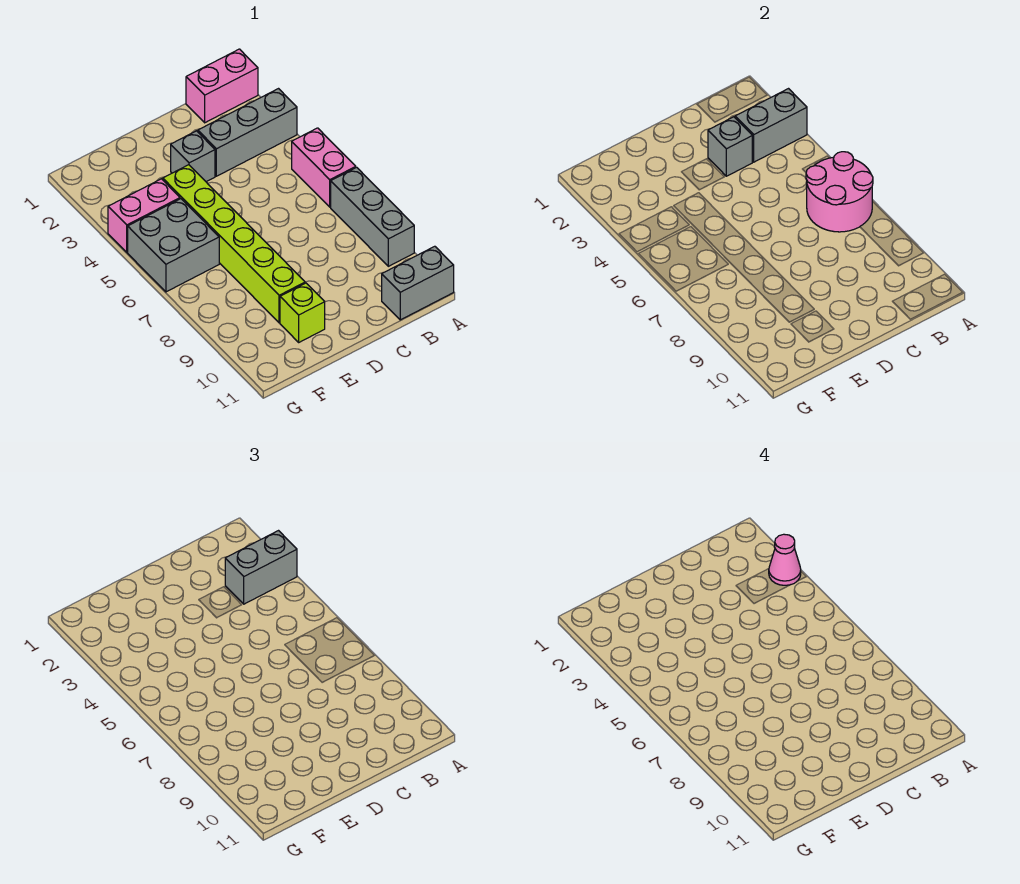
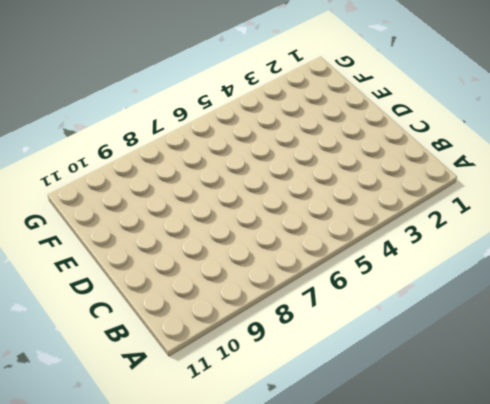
none -> pink 1x2 brick [186,49,258,123]
none -> grey 1x3 brick [198,89,297,176]
none -> pink 1x2 brick [292,128,356,207]

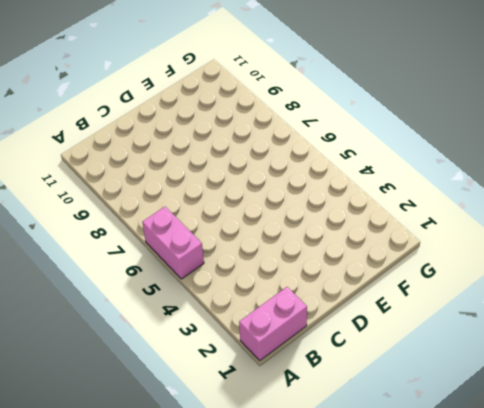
none -> grey 1x3 brick [198,89,297,176]
none -> grey 1x3 brick [331,167,414,266]
none -> grey 1x2 brick [382,246,454,320]

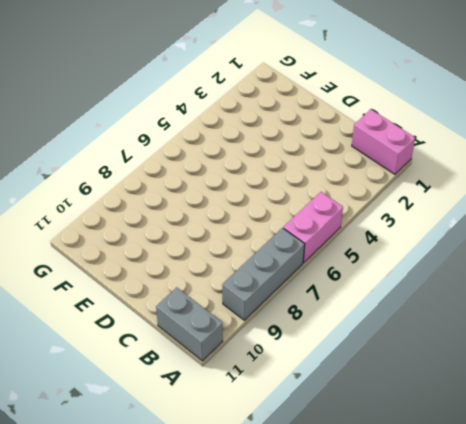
none -> grey 1x3 brick [198,89,297,176]
none -> grey 1x1 brick [171,131,215,182]
none -> lime 1x6 brick [163,165,305,323]

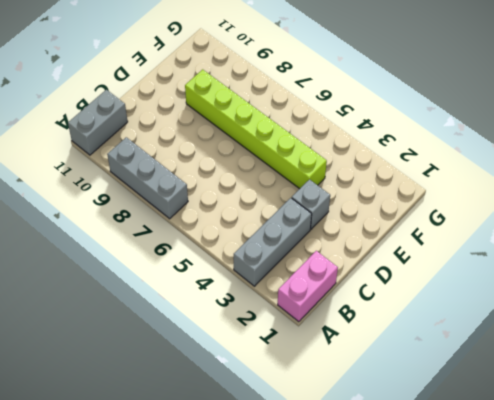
none -> pink 1x2 brick [292,128,356,207]
none -> lime 1x1 brick [280,283,325,342]
none -> pink 1x2 brick [108,179,180,252]

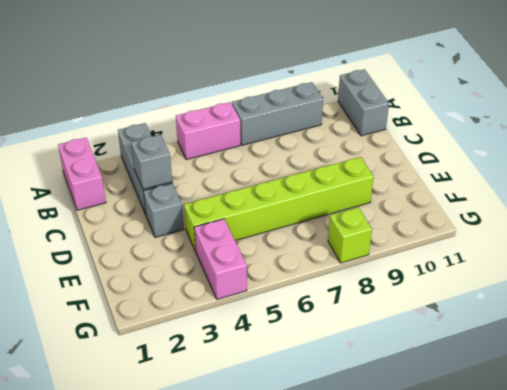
lime 1x1 brick [328,207,372,263] -> lime 1x1 brick moved to [280,283,325,342]
none -> grey 2x2 brick [128,199,219,292]
none -> grey 1x2 brick [735,89,807,162]
none -> pink 2x2 round brick [806,152,873,232]

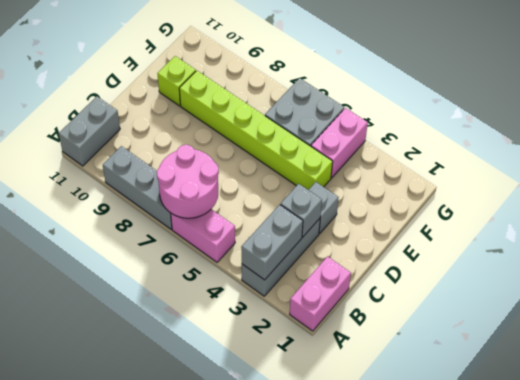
none -> grey 1x2 brick [225,531,297,604]
none -> pink 1x1 cone [769,534,801,585]

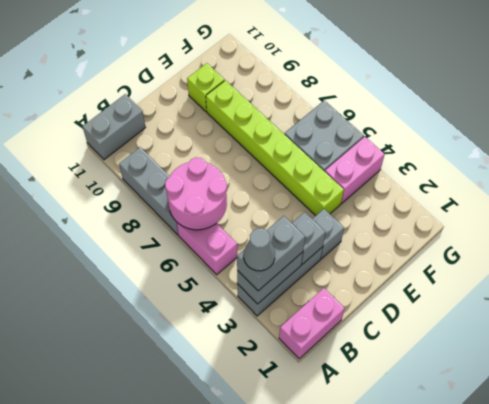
grey 1x1 cone [244,229,275,271] -> pink 1x1 cone [769,534,801,585]

